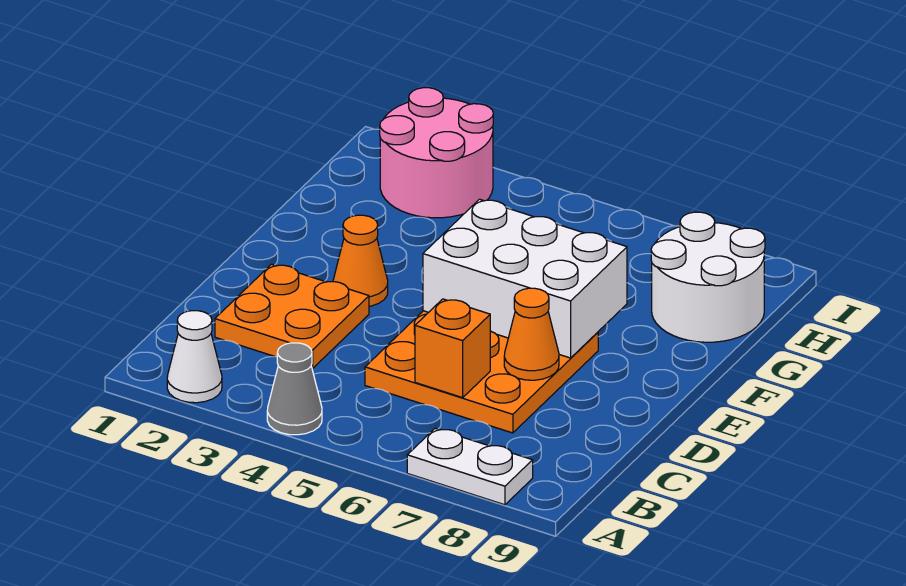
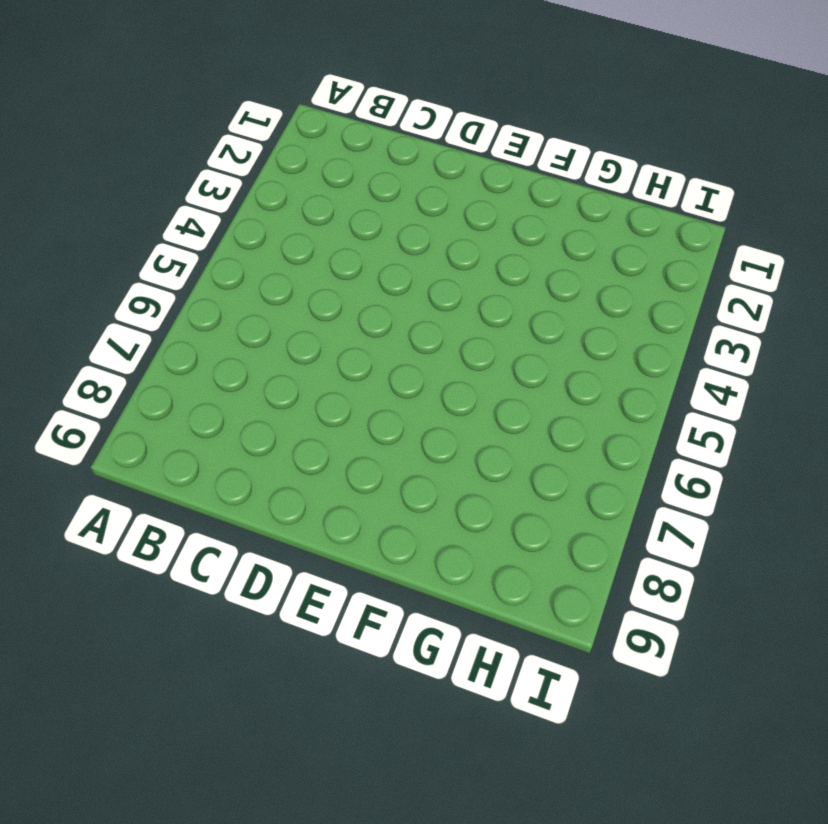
none -> white 1x1 cone [167,311,222,403]
none -> grey 1x1 cone [267,343,322,435]

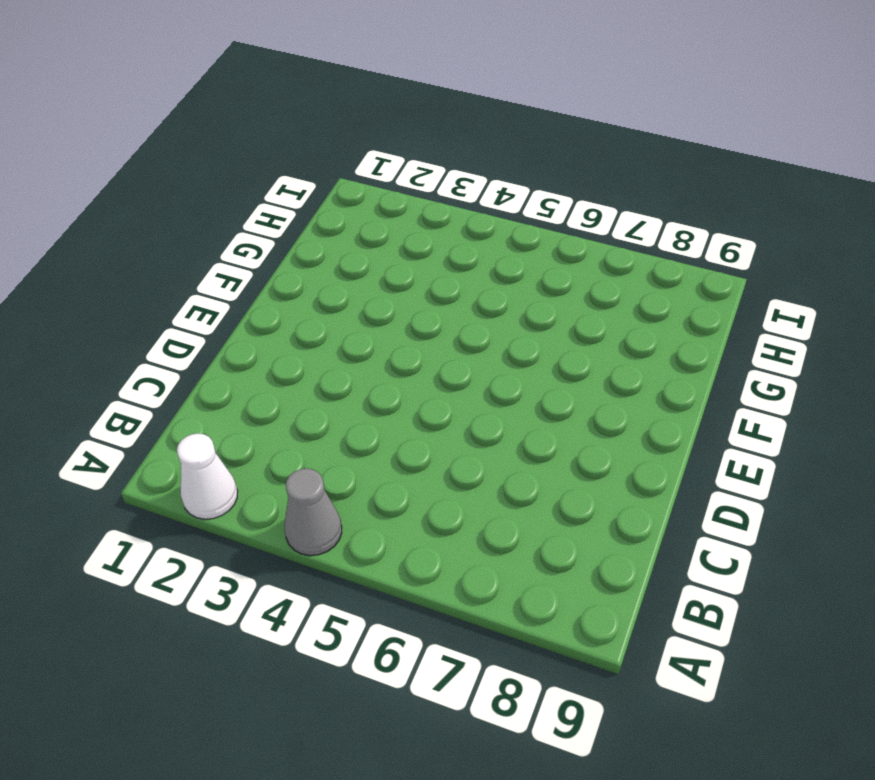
none -> white 1x2 plate [407,429,533,505]
none -> orange 2x2 plate [215,264,369,369]

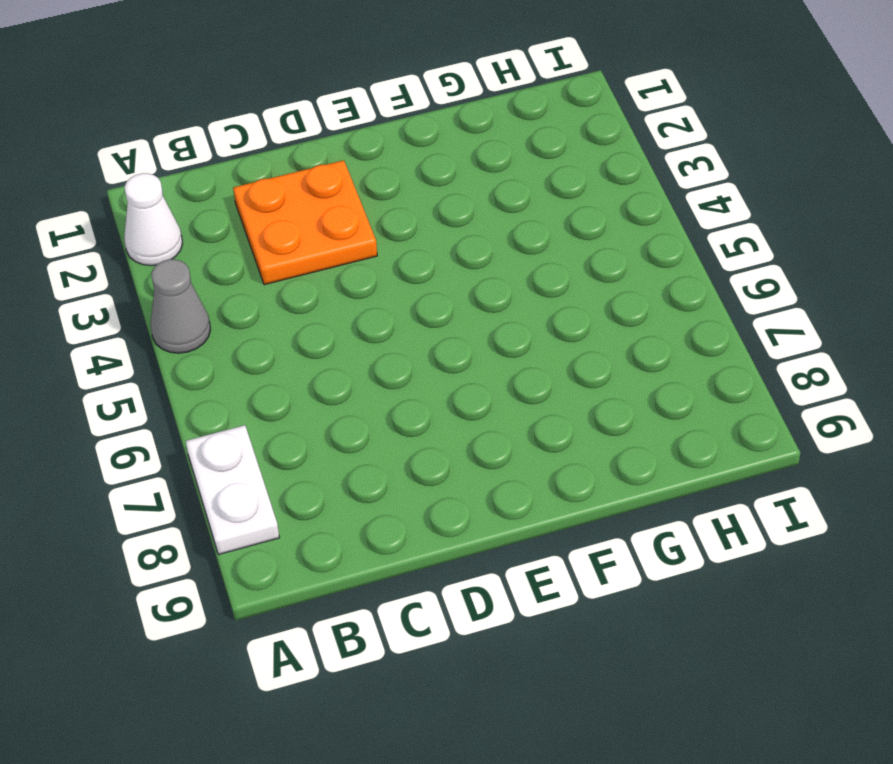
none -> orange 3x3 plate [365,311,598,433]
none -> orange 1x1 cone [333,215,388,306]

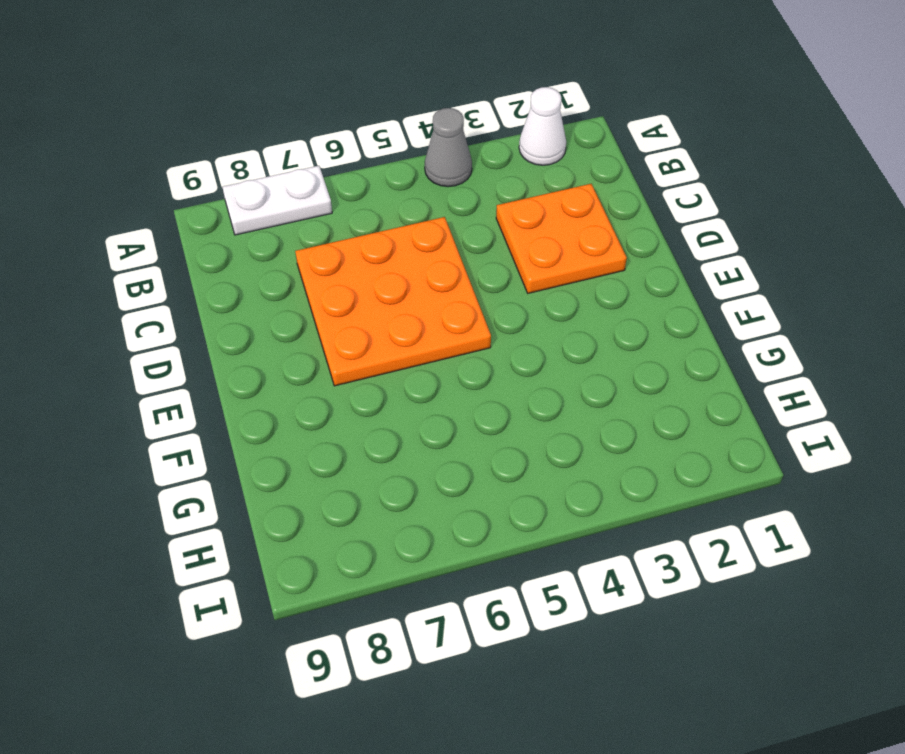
none -> orange 1x1 cone [333,215,388,306]
none -> white 2x2 round brick [651,212,765,342]

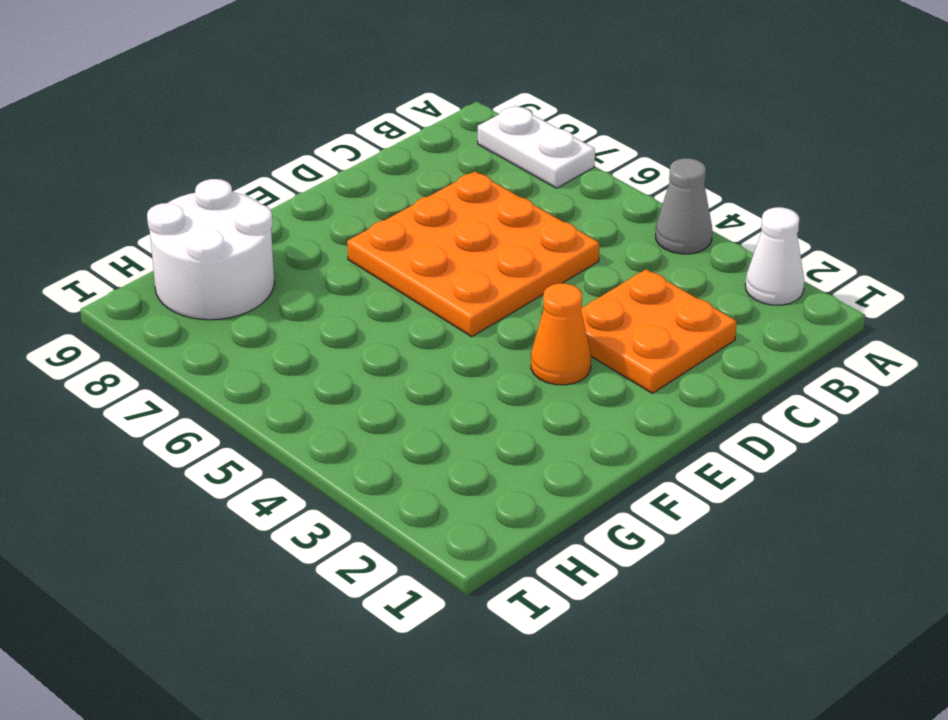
none -> pink 2x2 round brick [380,88,493,218]
none -> orange 1x1 brick [415,299,490,398]

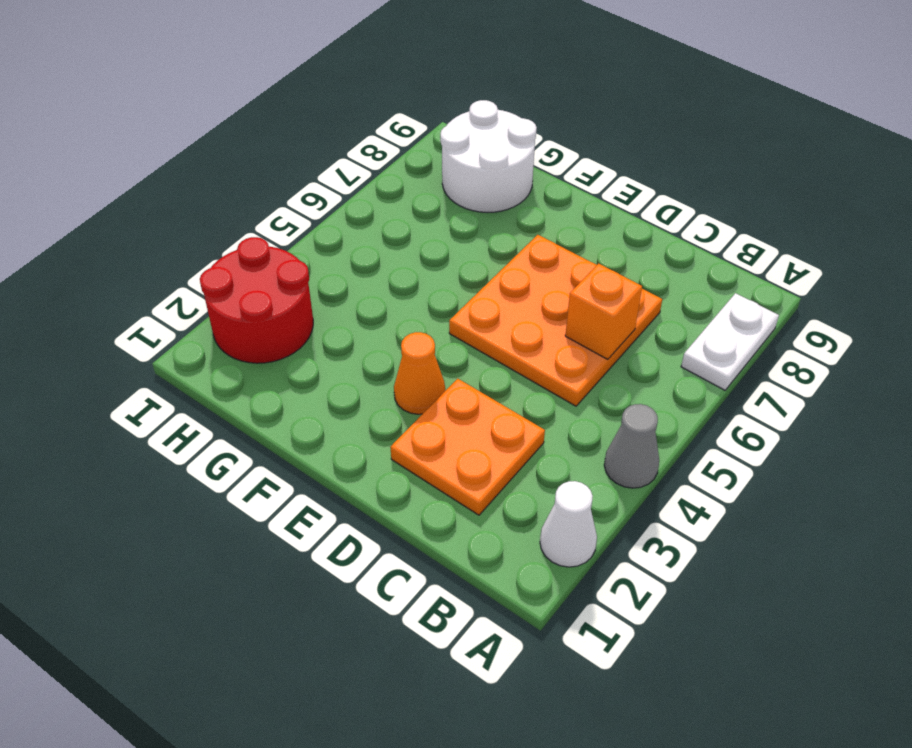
red 2x2 round brick [200,237,313,363] -> pink 2x2 round brick [380,88,493,218]
none -> orange 1x1 cone [504,288,559,380]
none -> white 2x3 brick [423,199,627,358]

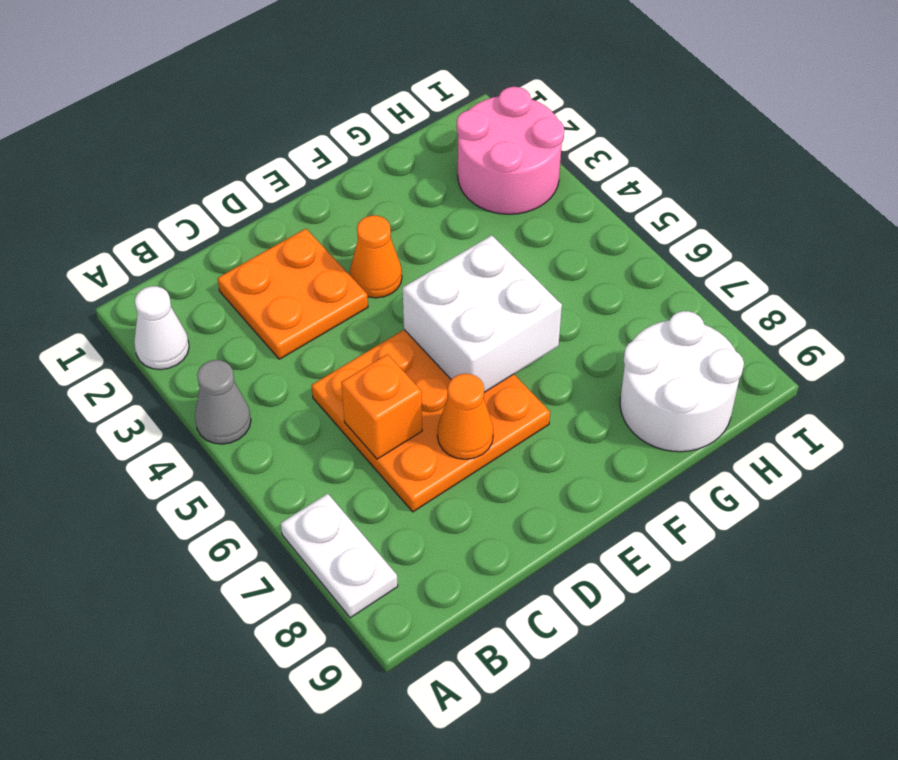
white 2x2 brick [403,235,562,392] -> white 2x3 brick [423,199,627,358]

